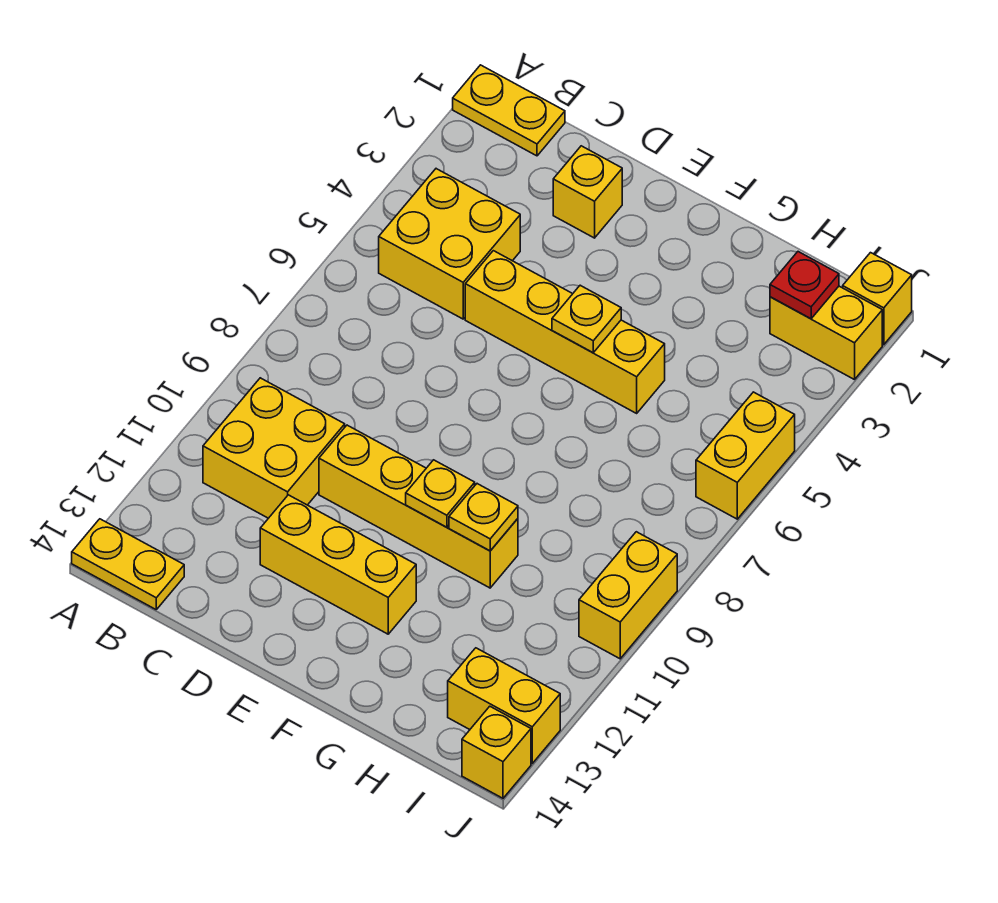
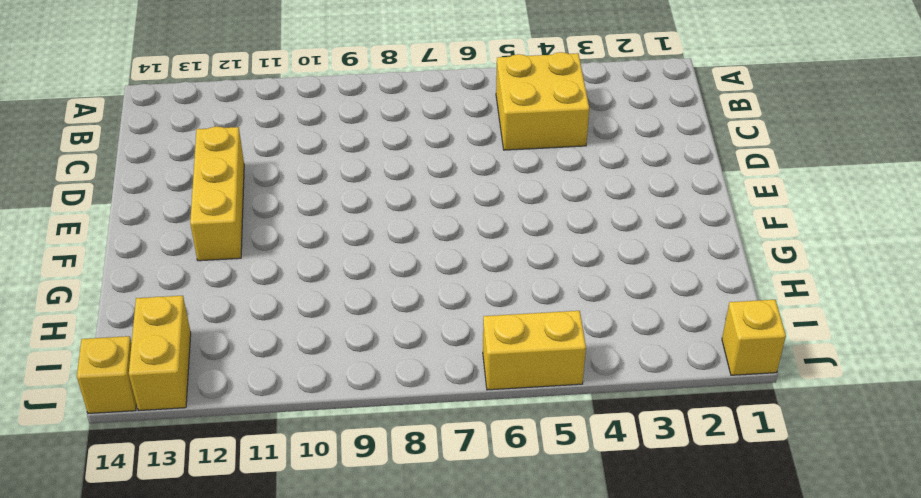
none -> yellow 1x2 plate [453,65,565,156]
none -> yellow 1x2 plate [72,519,184,609]
none -> yellow 2x2 brick [203,378,345,518]

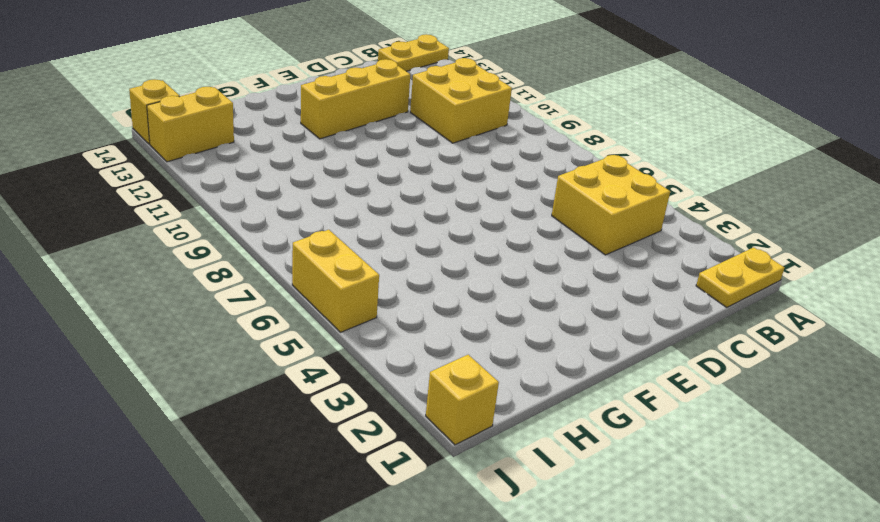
none -> yellow 1x1 brick [553,146,622,238]
none -> yellow 1x4 brick [465,251,665,413]
none -> yellow 1x4 brick [319,425,518,588]

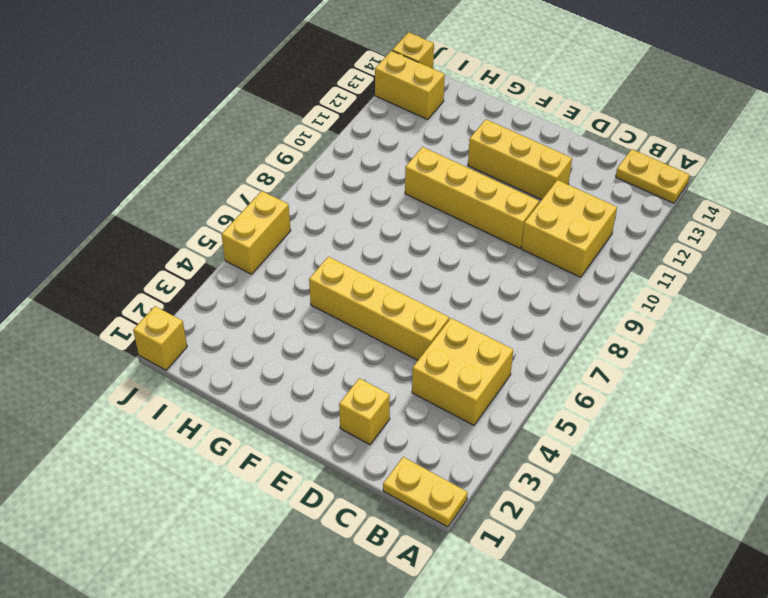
none -> yellow 1x2 brick [770,286,882,380]
none -> yellow 1x2 brick [579,532,677,659]
none -> yellow 1x1 plate [552,285,621,352]

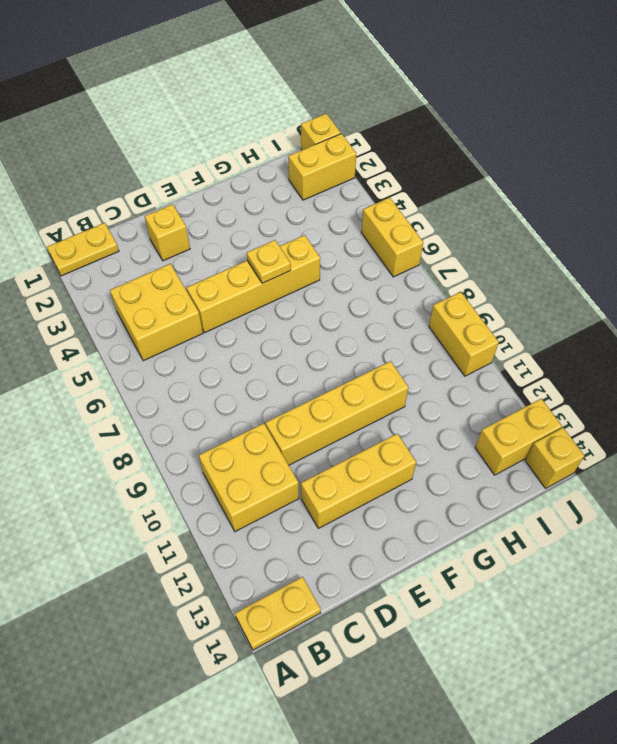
none -> yellow 1x1 plate [406,460,475,527]
none -> yellow 1x1 plate [449,484,518,551]
none -> red 1x1 plate [770,252,839,319]

